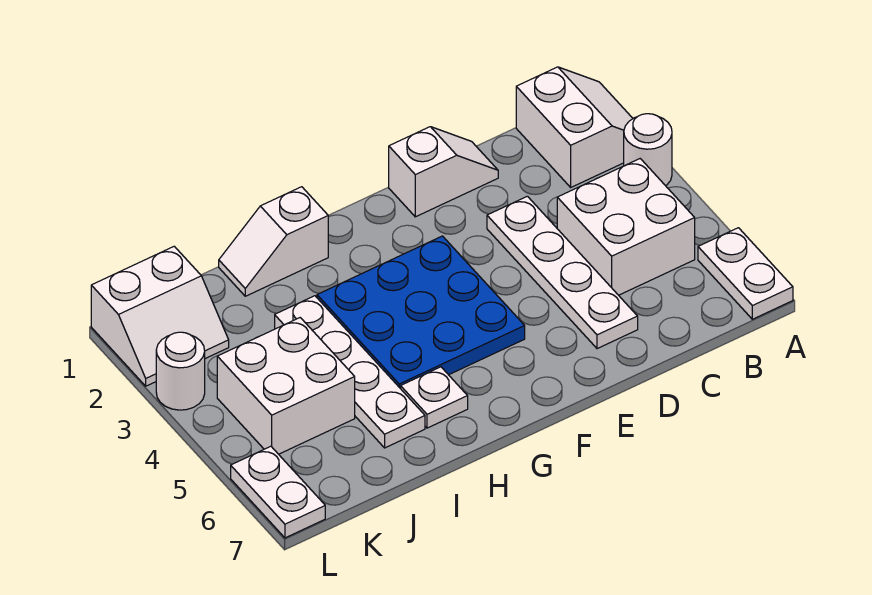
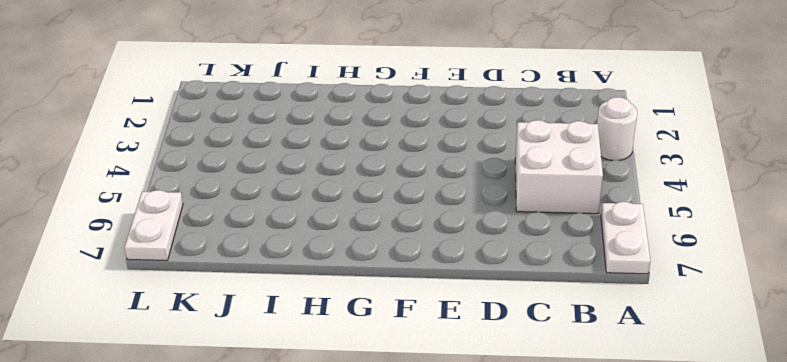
none -> white 2x2 slope [516,67,633,187]
none -> white 1x2 slope [389,127,498,217]
none -> white 1x4 plate [487,196,638,349]

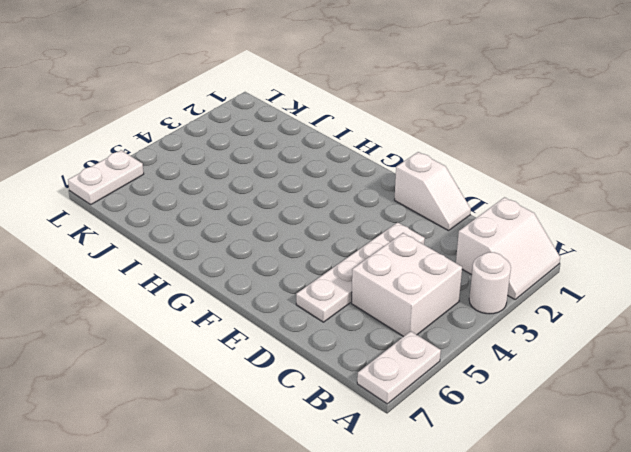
none -> blue 3x3 plate [317,236,525,389]
none -> white 1x2 slope [219,187,328,296]
none -> white 1x1 plate [401,367,468,428]

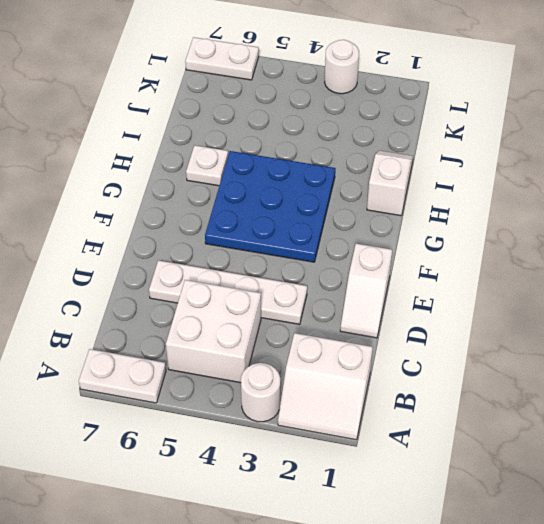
none -> white 1x4 plate [275,296,425,448]
none -> white 2x2 brick [217,318,355,454]
none -> white 2x2 slope [91,246,229,386]

